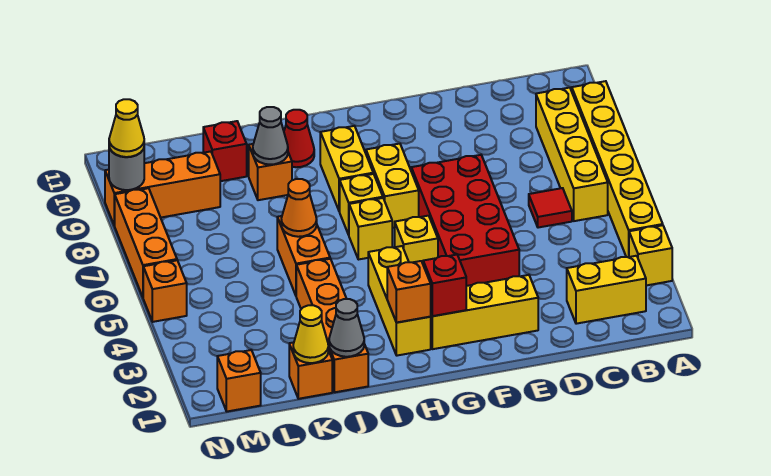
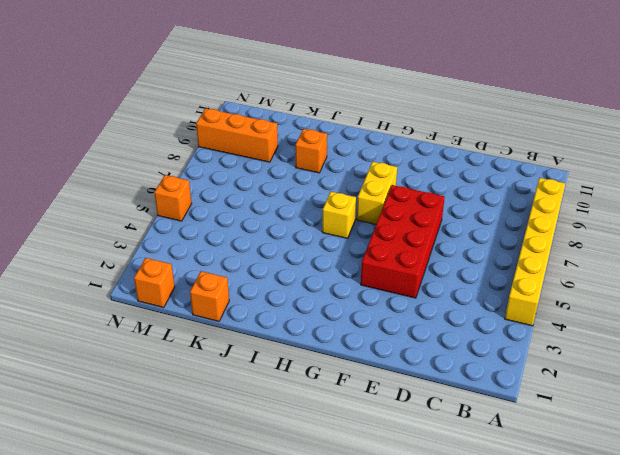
none -> yellow 1x1 brick [629,225,672,285]
none -> yellow 1x2 brick [567,256,646,324]
none -> yellow 1x4 brick [536,88,608,221]
none -> red 1x1 tile [529,188,572,228]

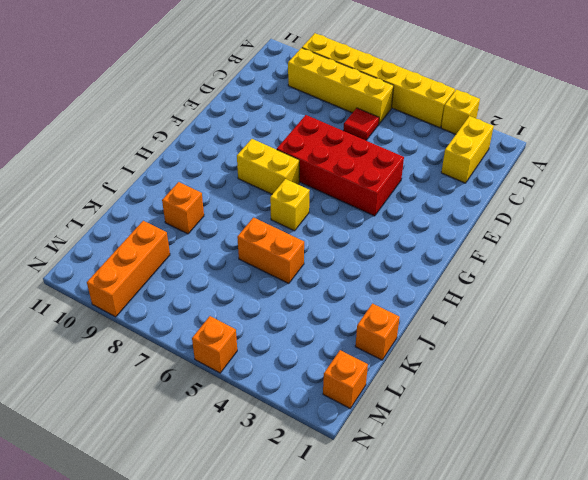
none -> yellow 1x3 brick [431,275,538,349]
none -> yellow 1x1 brick [395,216,438,263]
none -> yellow 1x3 brick [368,246,431,356]
none -> yellow 1x1 brick [340,174,383,235]

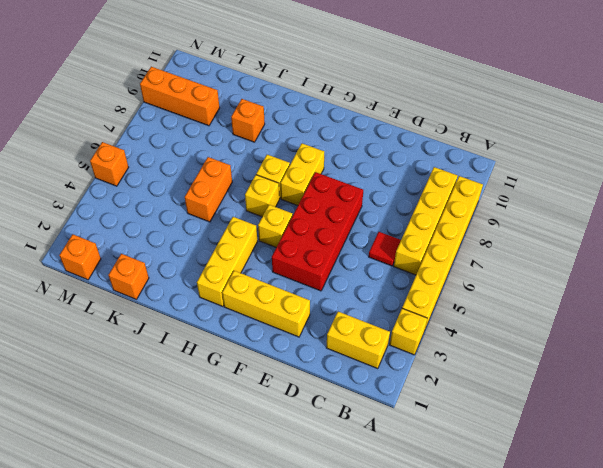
none -> yellow 1x2 brick [320,126,373,212]
none -> red 1x1 cone [284,110,314,167]
none -> orange 1x4 brick [296,259,368,392]
none -> red 1x1 brick [203,121,247,181]

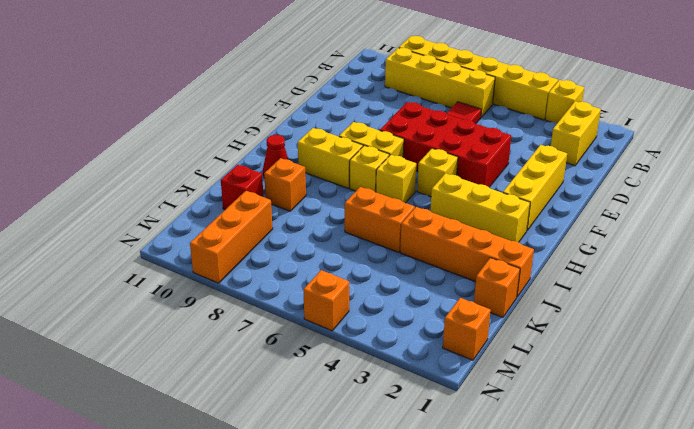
none -> orange 1x3 brick [115,188,177,297]
none -> red 1x1 brick [423,255,466,316]
none -> orange 1x1 brick [387,261,431,323]
none -> grey 1x1 cone [329,299,364,357]

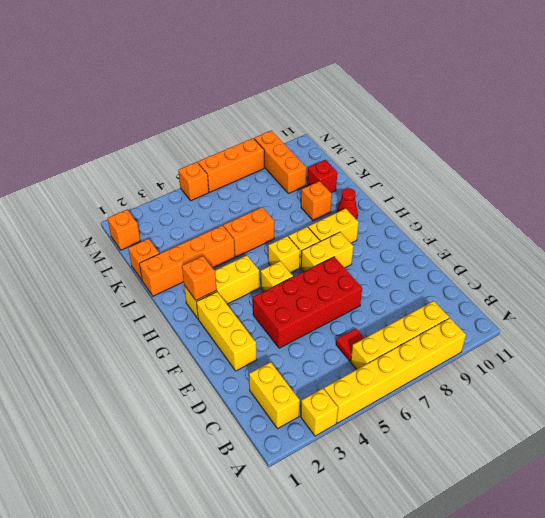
none -> red 1x1 brick [423,255,466,316]
none -> grey 1x1 cone [329,299,364,357]
none -> orange 1x1 cone [281,179,317,237]
none -> grey 1x1 cone [253,107,288,165]

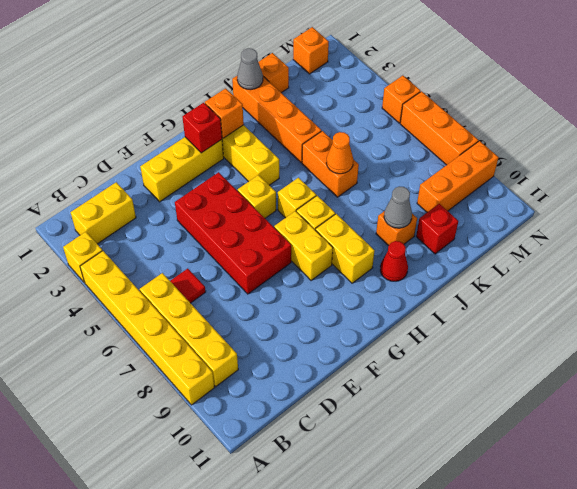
none -> yellow 1x1 cone [293,305,328,363]
none -> grey 1x1 round brick [109,147,144,190]
none -> yellow 1x1 cone [109,99,144,157]

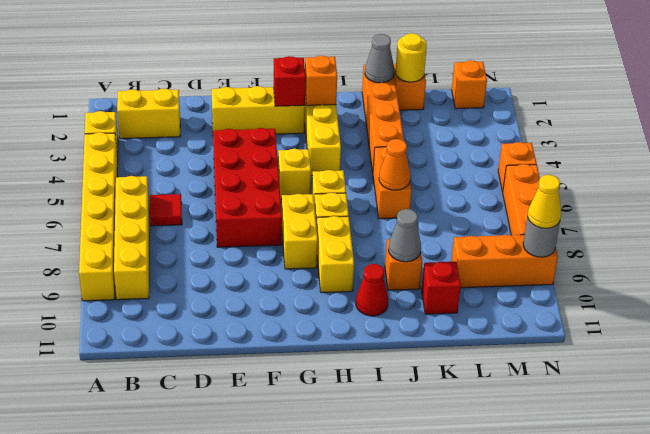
yellow 1x1 round brick [395,33,427,82] -> yellow 1x1 cone [293,305,328,363]

